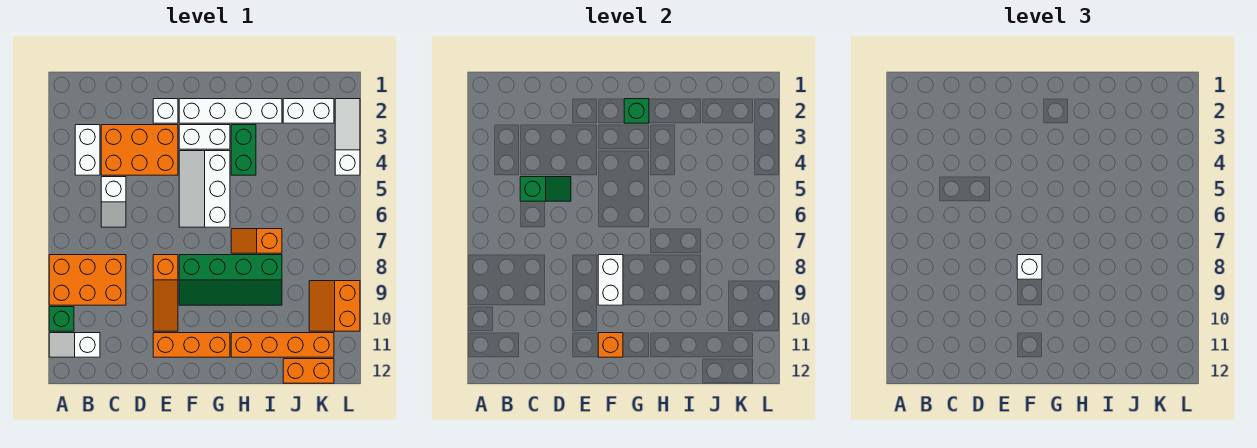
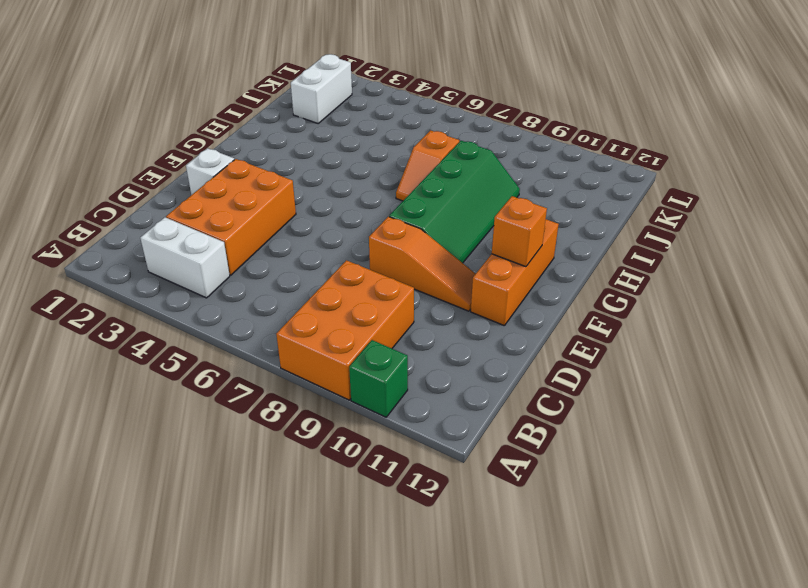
none -> white 1x2 slope [49,333,100,357]
none -> white 1x2 slope [101,177,126,227]
none -> white 1x4 brick [179,99,282,123]

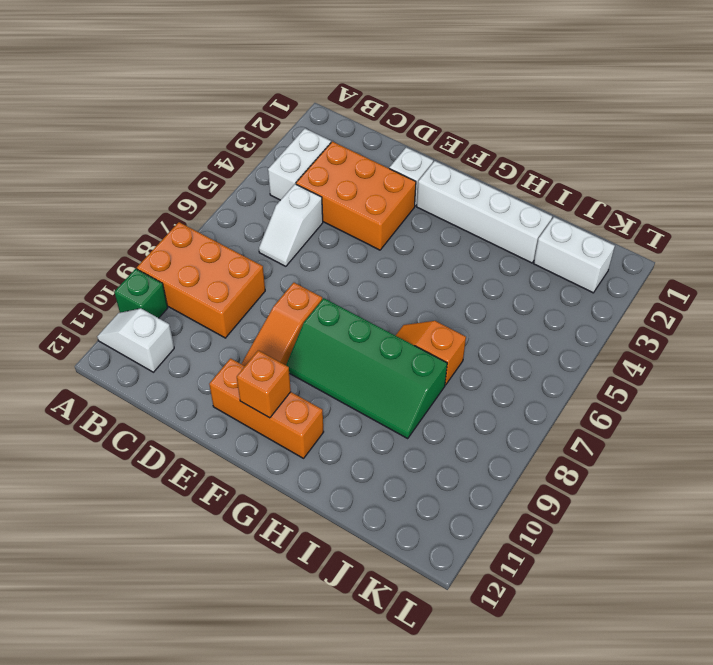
none -> white 1x2 brick [179,125,230,149]
none -> white 2x3 slope [179,151,230,227]
none -> green 1x2 brick [231,125,256,175]

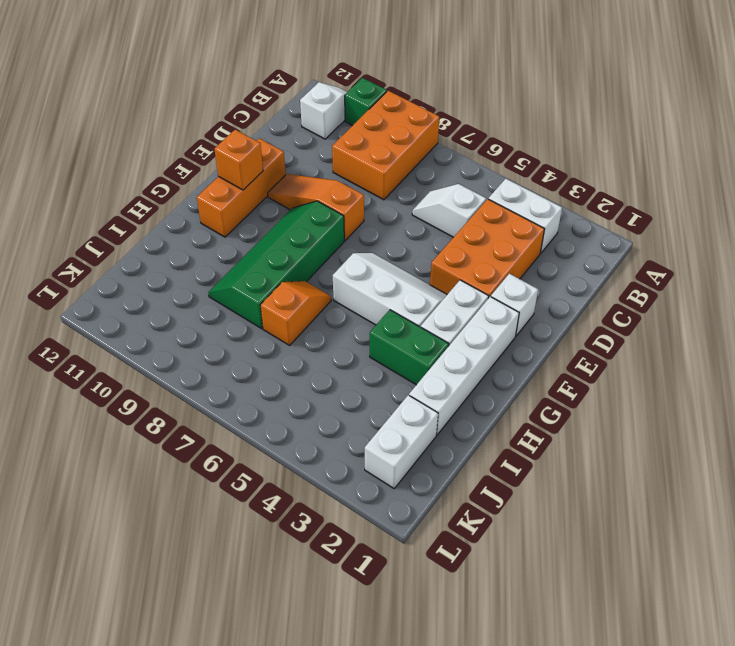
none -> orange 1x4 brick [231,333,334,357]
none -> orange 1x2 brick [283,359,334,383]
none -> orange 2x2 slope [309,281,360,331]

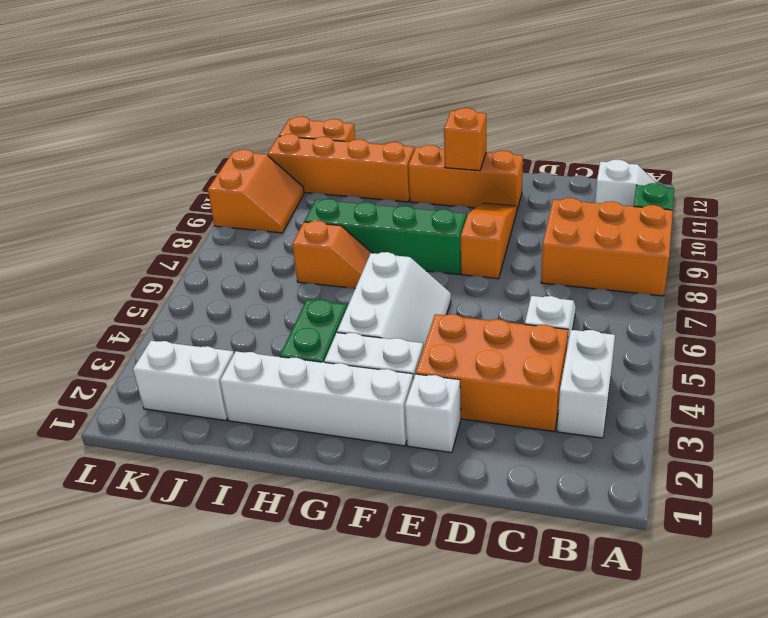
none -> white 1x3 slope [335,99,360,175]
none -> green 1x2 slope [520,177,571,201]
none -> white 1x2 brick [598,255,623,305]

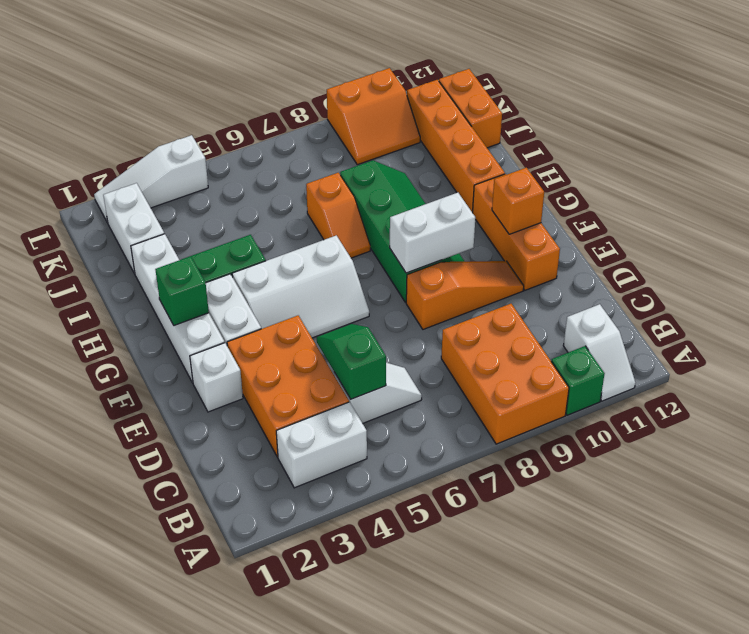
none -> white 1x1 brick [1017,255,1042,279]

